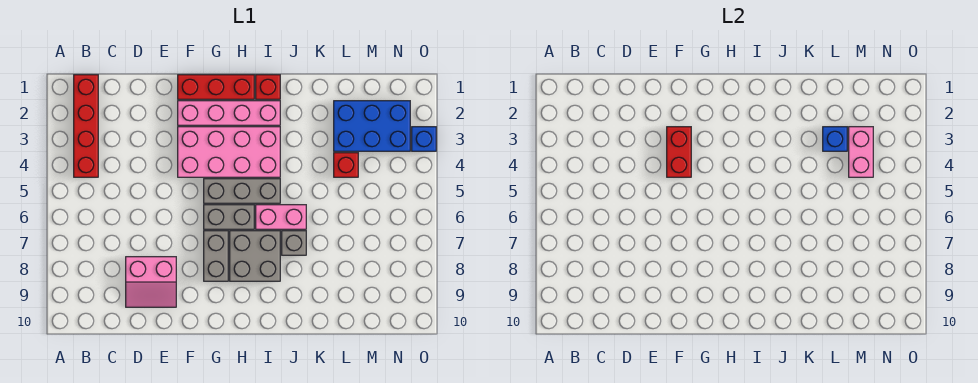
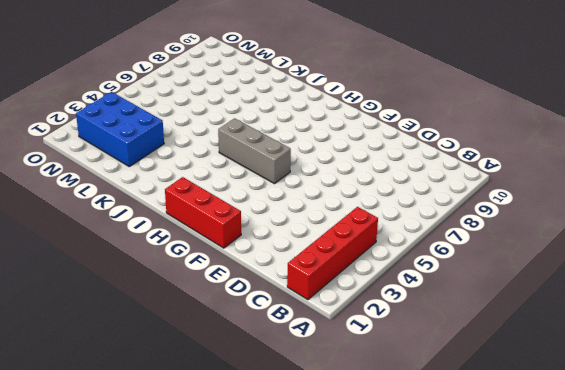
none -> pink 2x2 slope [126,257,176,307]
none -> pink 1x4 brick [178,101,280,125]
none -> pink 2x4 brick [178,127,280,177]

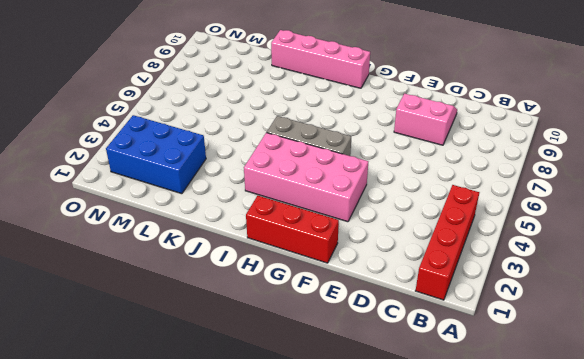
pink 1x4 brick [271,30,370,88] -> pink 1x4 brick moved to [178,101,280,125]
none -> grey 1x2 brick [204,205,254,229]
none -> grey 1x2 brick [204,231,228,281]
none -> grey 2x2 brick [230,231,280,281]

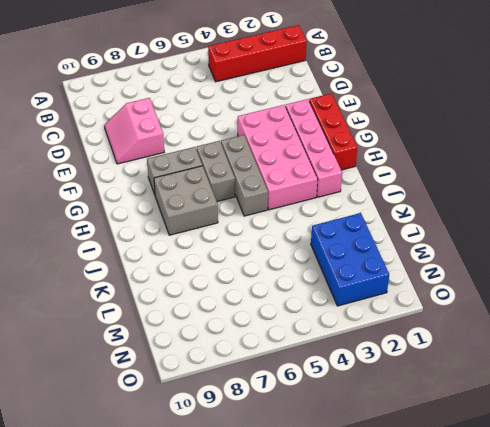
none -> red 1x1 brick [256,75,280,99]
none -> pink 1x2 brick [256,205,306,229]
none -> grey 1x1 brick [282,231,306,255]

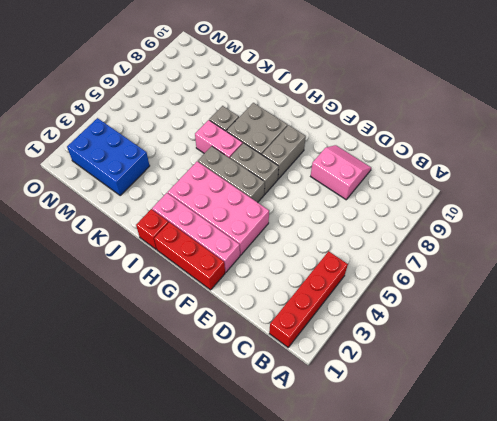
none -> red 1x1 brick [334,153,358,177]
none -> blue 1x1 brick [412,127,436,151]
none -> red 1x2 brick [667,127,691,177]

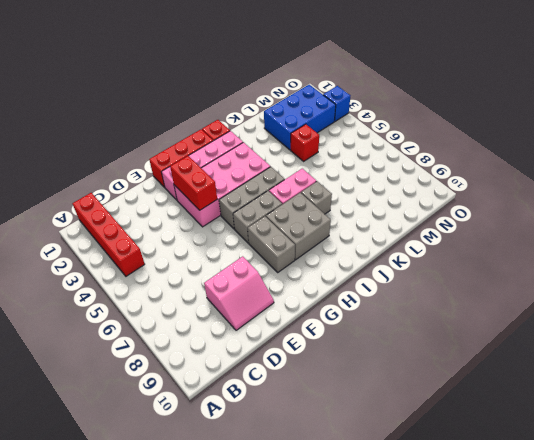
none -> blue 1x1 brick [823,127,847,151]
none -> pink 1x2 brick [849,127,873,177]

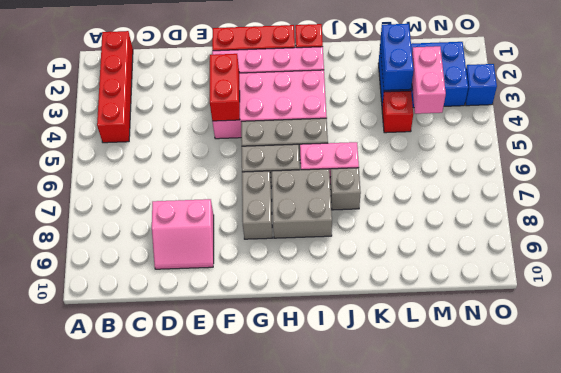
blue 1x2 brick [380,24,414,90] -> blue 1x1 brick [823,127,847,151]

